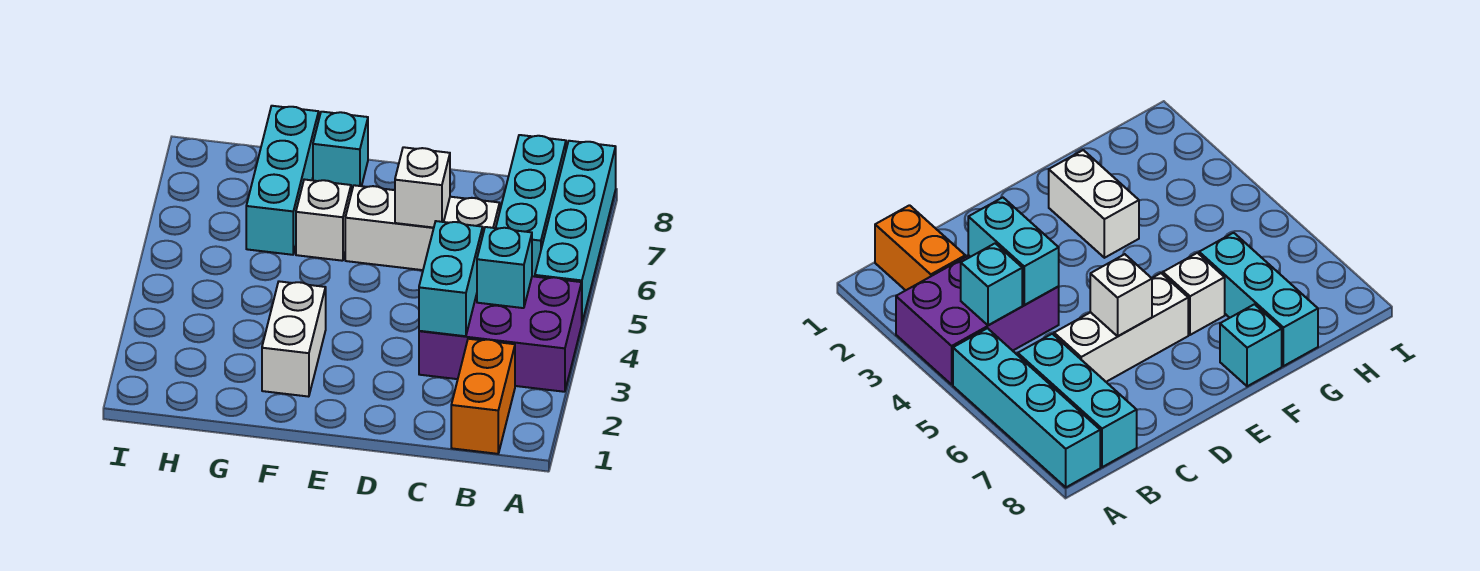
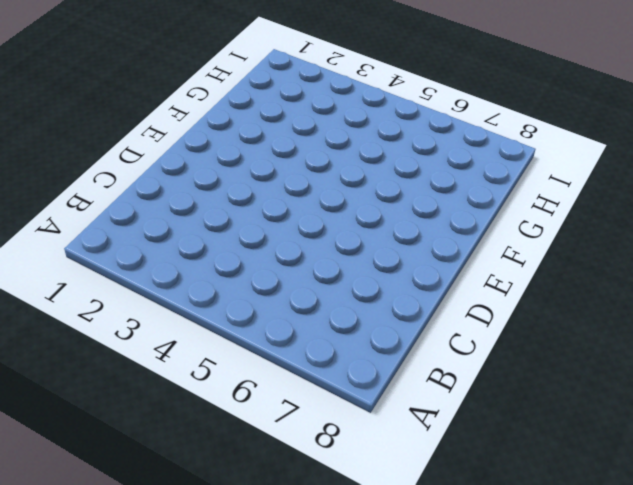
none -> purple 2x3 brick [419,276,582,392]
none -> cyan 1x4 brick [535,141,616,322]
none -> orange 1x2 brick [451,339,515,454]

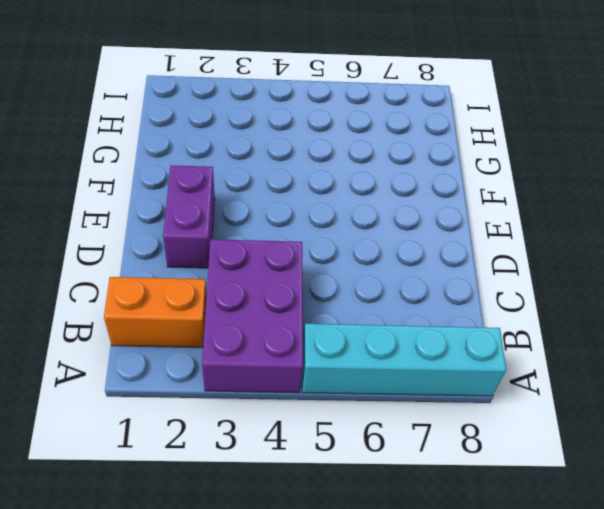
purple 1x2 brick [163,165,215,268] -> none
none -> cyan 1x3 brick [496,135,566,277]
none -> white 1x3 brick [345,185,500,270]
none -> white 1x2 brick [262,281,326,397]

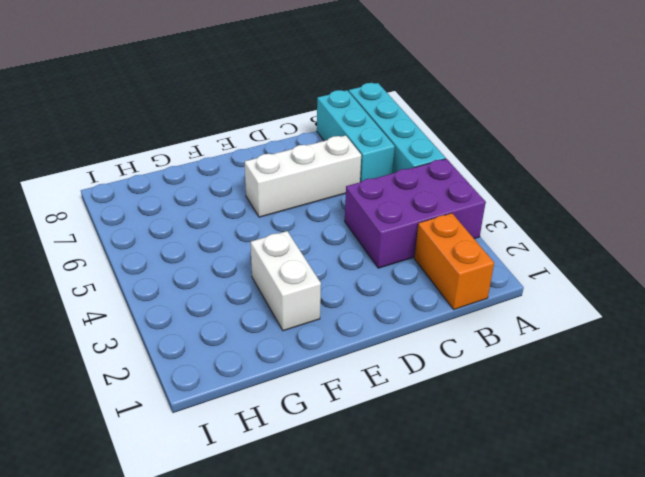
none -> white 1x1 brick [296,179,351,261]
none -> cyan 1x1 brick [313,112,368,192]
none -> cyan 1x3 brick [246,106,319,255]

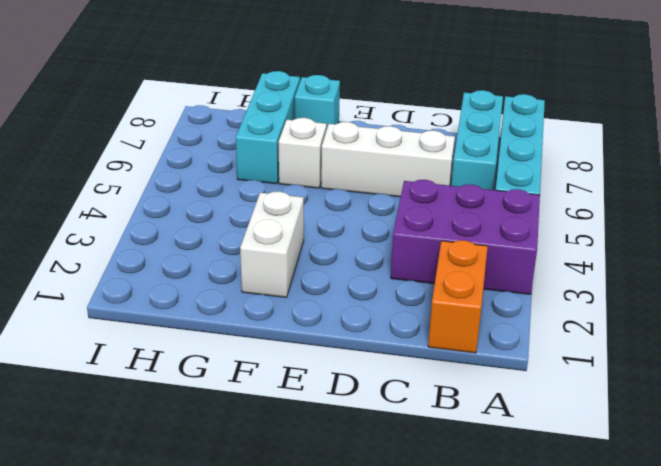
none -> cyan 1x1 brick [477,227,532,308]
none -> cyan 1x2 brick [419,221,483,336]
none -> white 1x1 brick [395,147,450,228]

